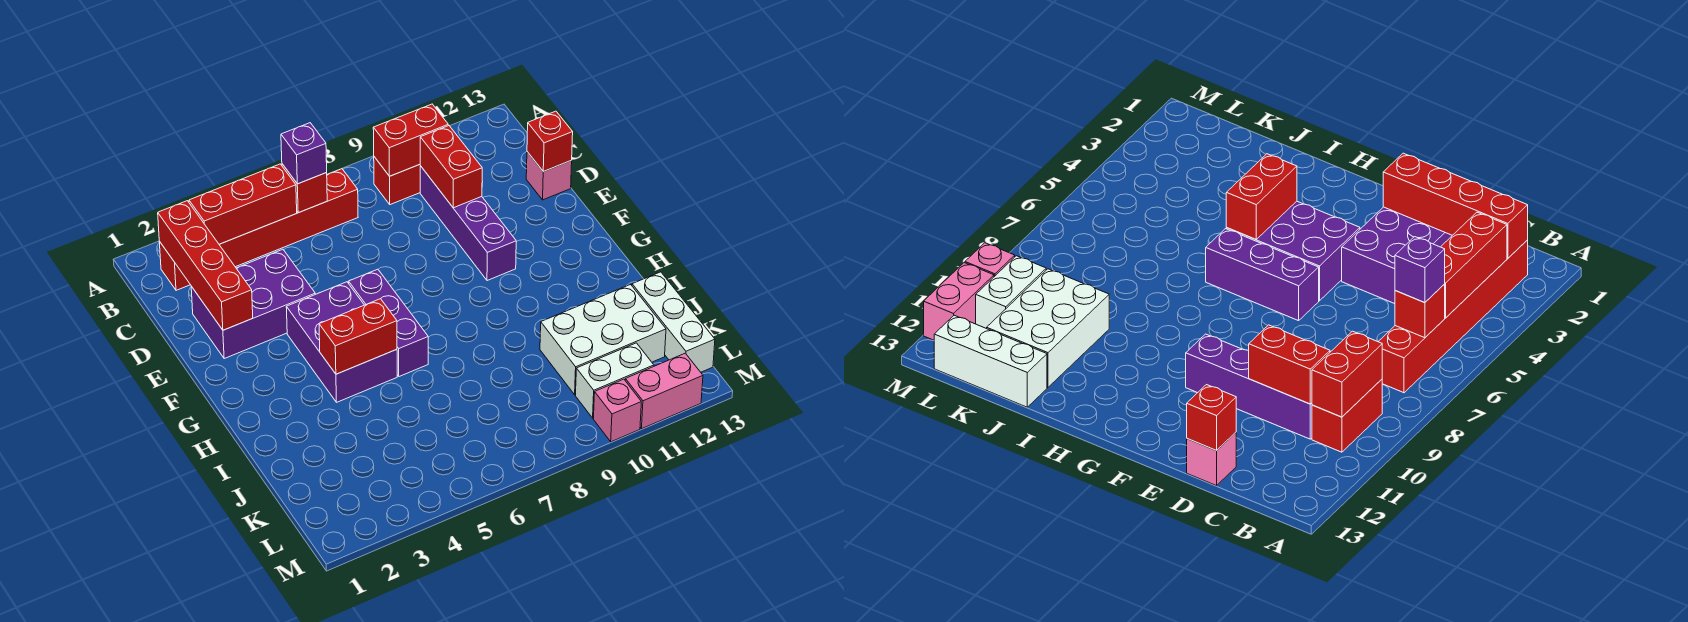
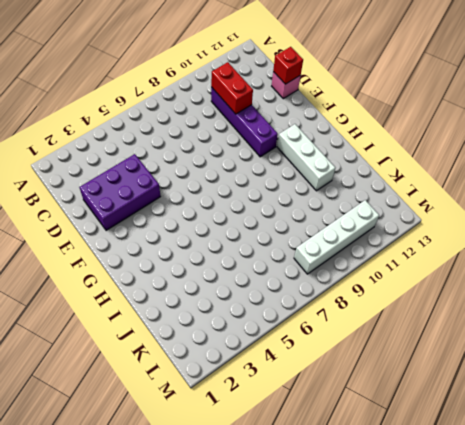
white 1x3 brick [277,124,335,191] -> white 1x3 brick moved to [632,272,715,372]
white 1x4 brick [294,200,379,274] -> white 1x2 brick [575,343,654,418]
none -> red 1x6 brick [159,169,358,290]
none -> red 1x2 brick [374,157,421,205]
none -> purple 2x3 brick [286,282,397,402]

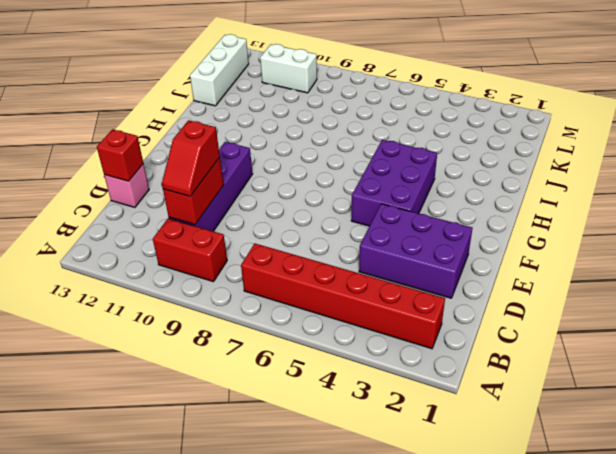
red 1x2 slope [162,120,220,196] -> none
none -> purple 1x3 brick [349,269,428,376]
none -> white 2x3 brick [540,284,666,395]
none -> pink 1x1 brick [593,379,641,442]

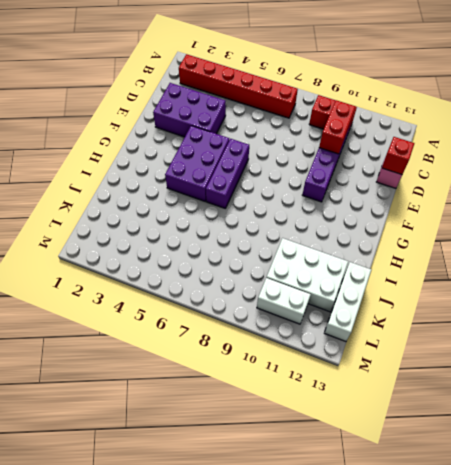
none -> pink 1x1 brick [593,379,641,442]
none -> pink 1x2 brick [625,353,703,429]
none -> red 1x4 brick [158,201,253,330]

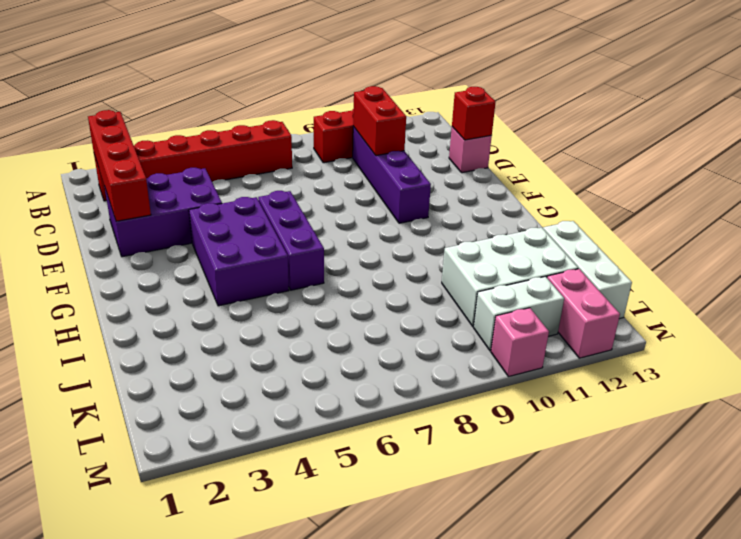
pink 1x2 brick [547,269,620,358] -> pink 1x2 brick turned to [625,353,703,429]
none -> red 1x3 brick [189,164,297,244]
none -> red 1x1 brick [282,164,327,213]
none -> red 1x2 brick [373,104,448,176]

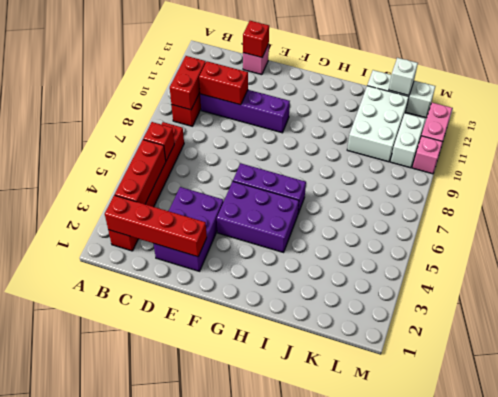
white 1x1 brick [389,58,418,95] -> none
none -> red 1x2 brick [319,299,397,374]
none -> purple 1x1 brick [281,123,327,184]

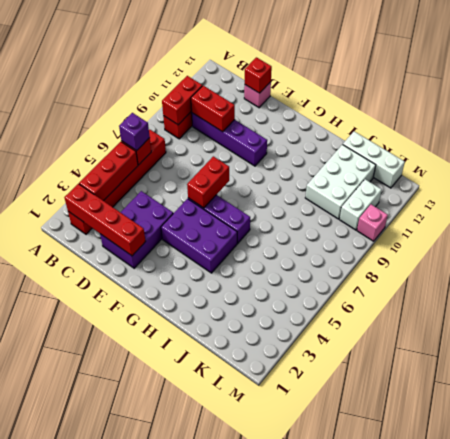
red 1x2 brick [187,156,229,208] -> red 1x2 brick moved to [319,299,397,374]
none -> pink 1x2 brick [625,353,703,429]

